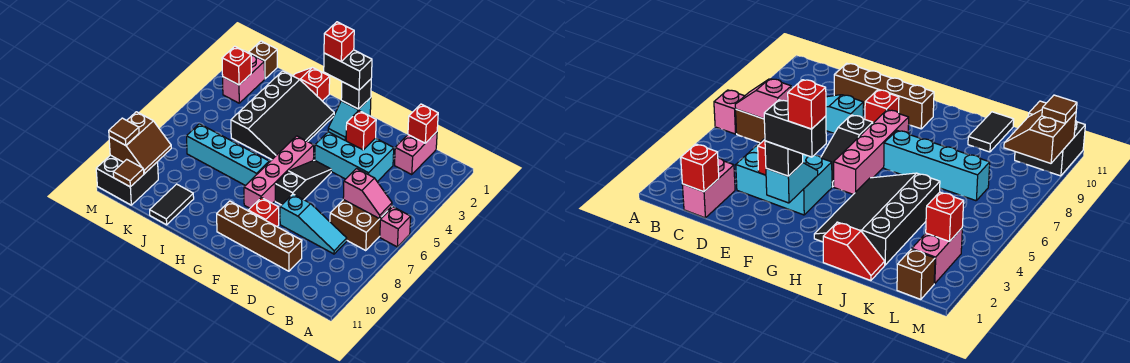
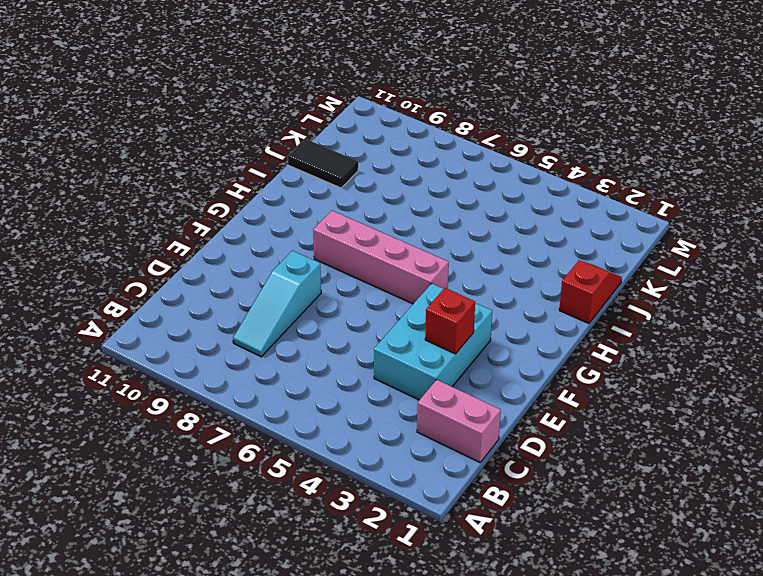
none -> pink 1x1 brick [380,207,411,247]
none -> brown 2x2 brick [330,200,392,251]
none -> brown 1x4 brick [217,201,302,271]

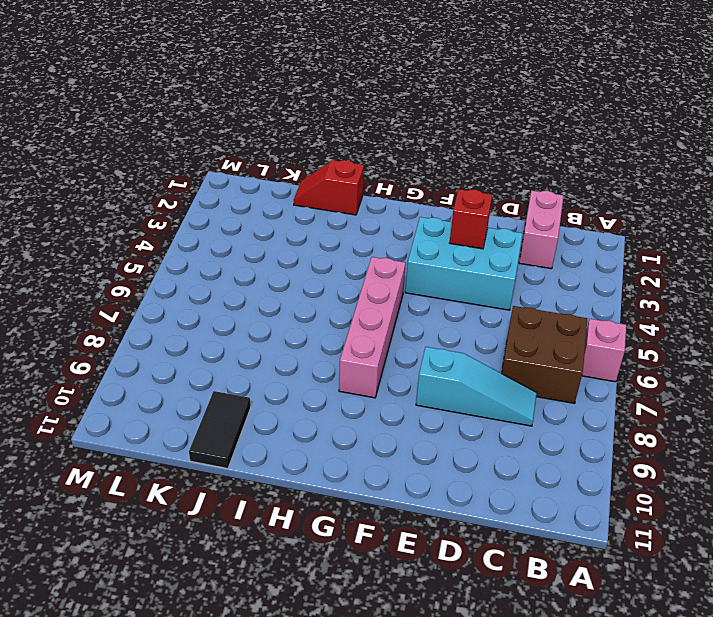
none -> brown 1x4 brick [217,201,302,271]
none -> black 1x3 slope [275,160,331,205]
none -> red 1x1 brick [248,198,279,226]

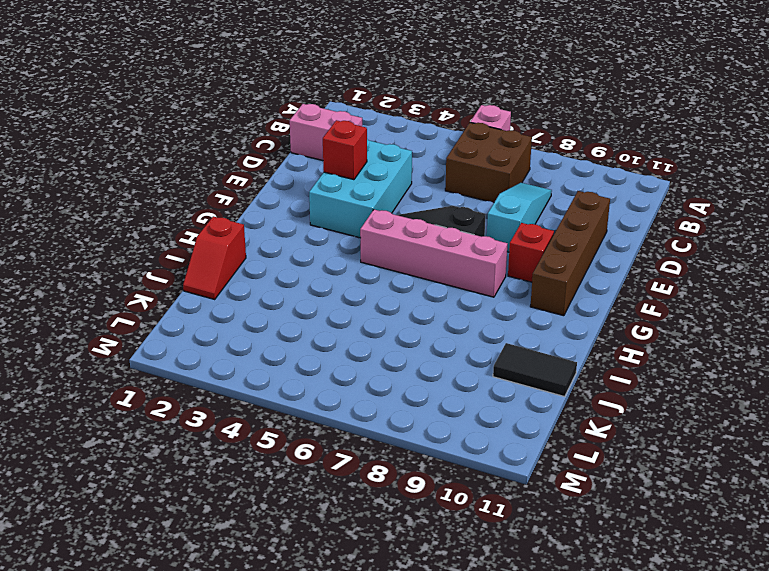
none -> black 3x4 slope [231,71,334,160]
none -> cyan 1x4 brick [187,124,269,186]
none -> brown 1x1 brick [249,41,277,79]

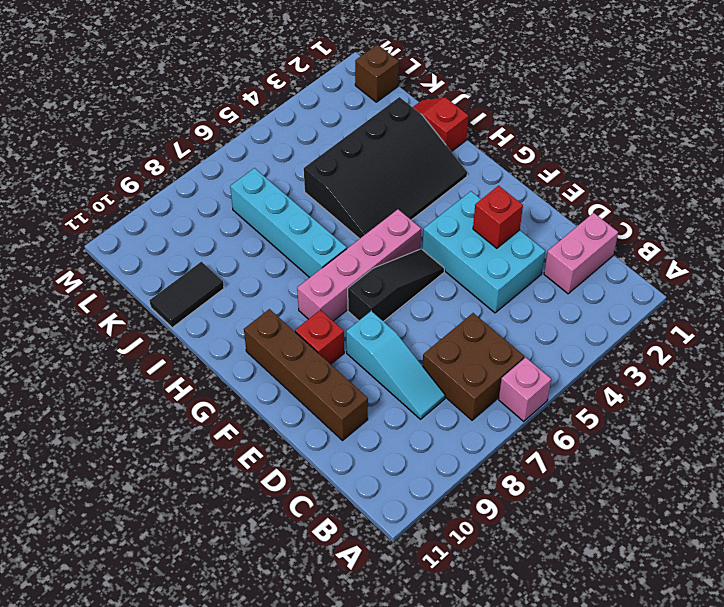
none -> pink 1x2 brick [223,55,265,103]
none -> black 2x2 brick [96,155,158,205]
none -> pink 1x2 slope [343,169,392,219]

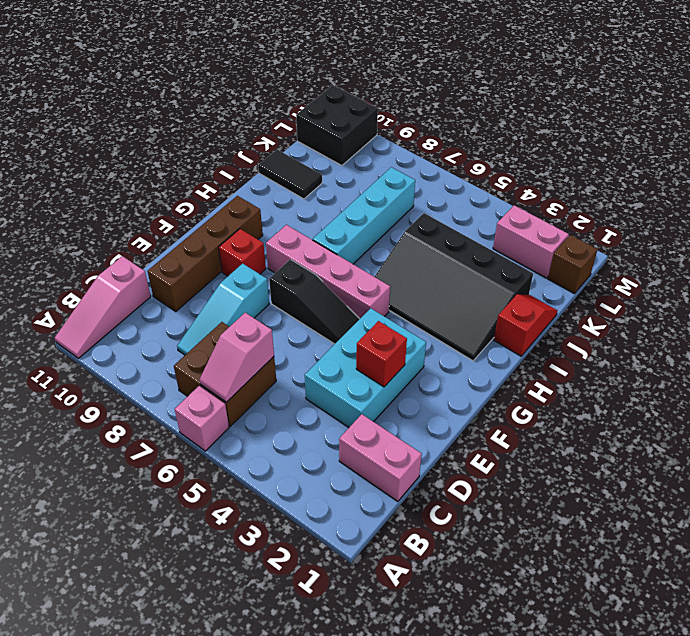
pink 1x3 slope [55,256,151,358] -> none
none -> red 1x1 brick [408,104,438,143]
none -> cyan 1x2 slope [328,98,371,140]
none -> red 1x1 brick [222,46,251,85]

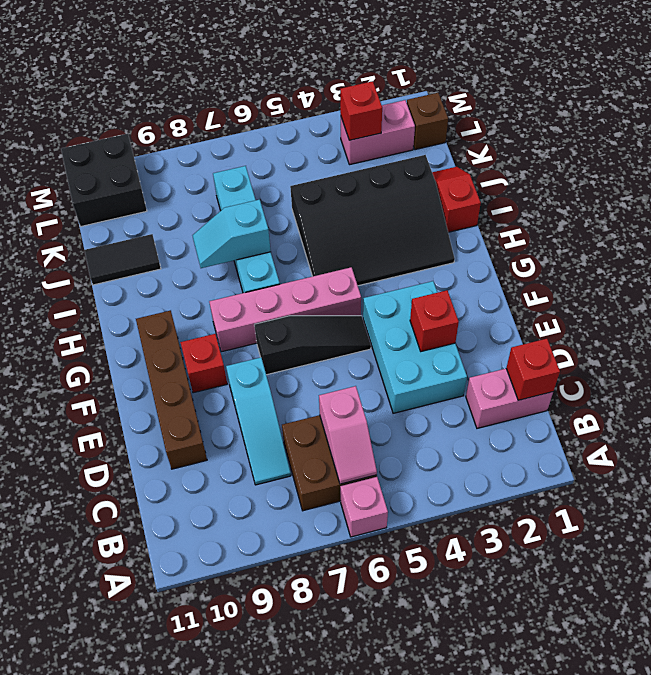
cyan 1x2 slope [192,200,271,268] -> cyan 1x2 slope moved to [328,98,371,140]
none -> brown 2x2 slope [109,112,171,174]
none -> brown 1x1 tile [113,159,144,187]
none -> black 1x1 brick [341,79,371,109]

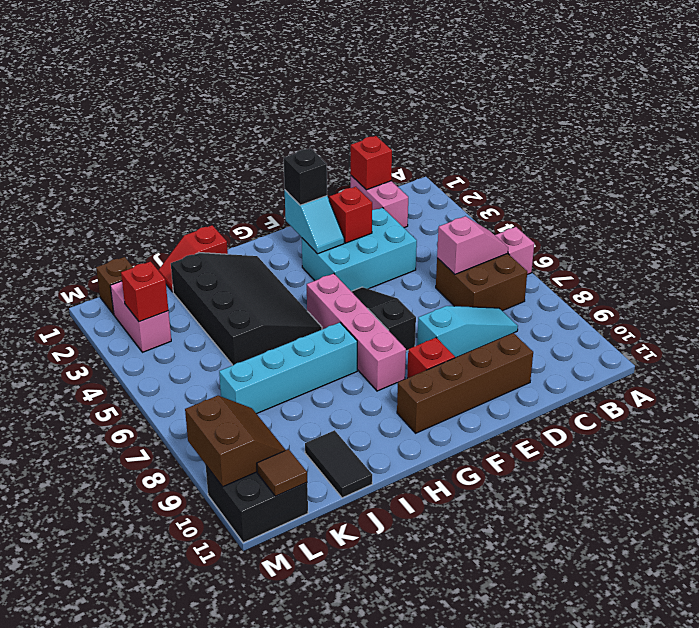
none -> brown 1x1 tile [109,118,139,145]
none -> black 1x2 brick [324,50,372,90]
none -> red 1x1 brick [324,22,354,62]

